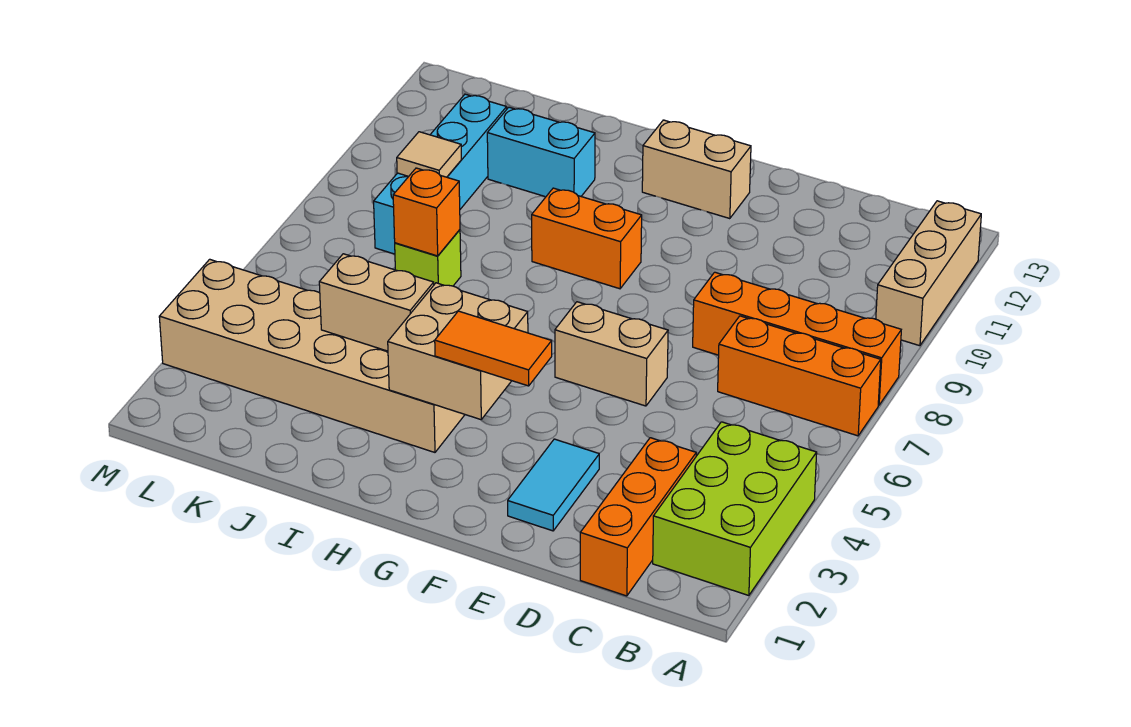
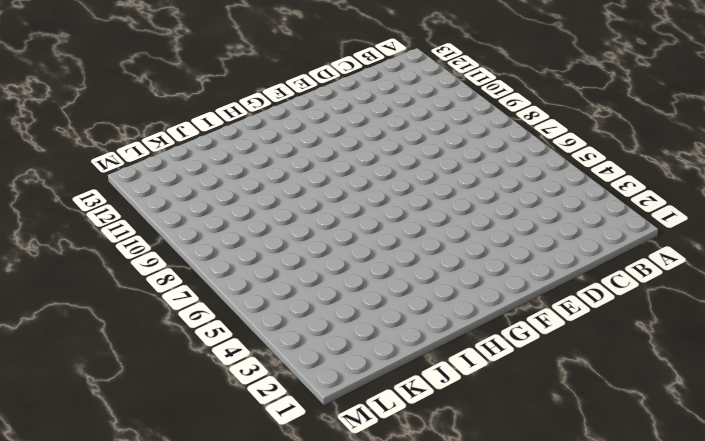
none -> lime 2x3 brick [653,422,817,596]
none -> orange 1x3 brick [718,316,881,436]
none -> orange 1x4 brick [693,272,901,405]

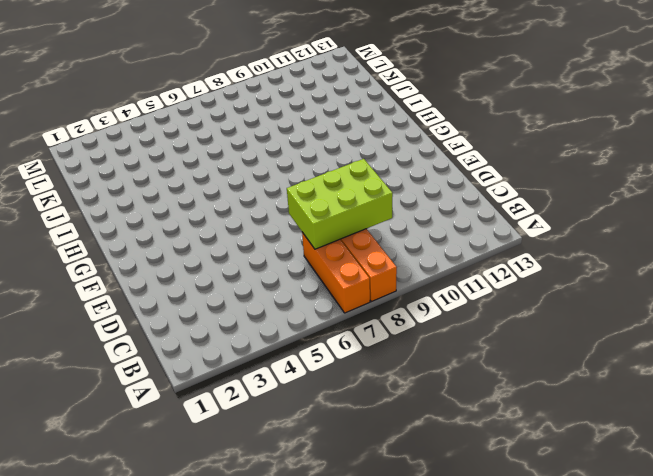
lime 2x3 brick [287,159,393,249] -> lime 2x3 brick moved to [653,422,817,596]
none -> tan 1x3 brick [876,201,981,346]
none -> orange 1x3 brick [580,438,696,596]
none -> cyan 1x2 tile [508,439,599,531]

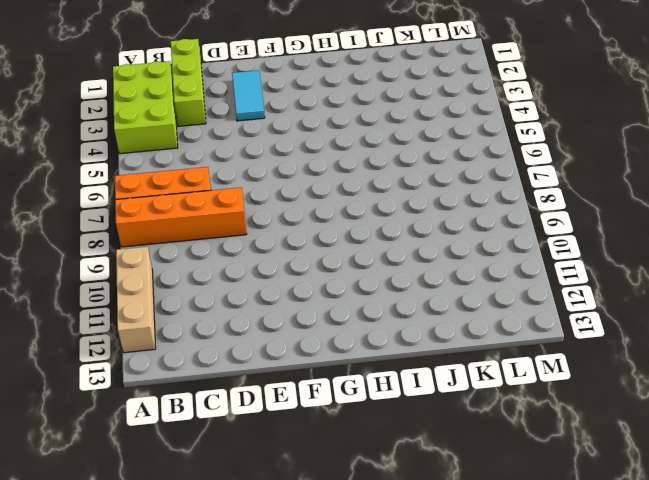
lime 1x3 brick [171,39,206,126] -> orange 1x3 brick [580,438,696,596]
none -> tan 1x2 brick [555,302,668,406]
none -> tan 1x2 brick [642,120,751,219]
none -> orange 1x2 brick [532,188,642,289]

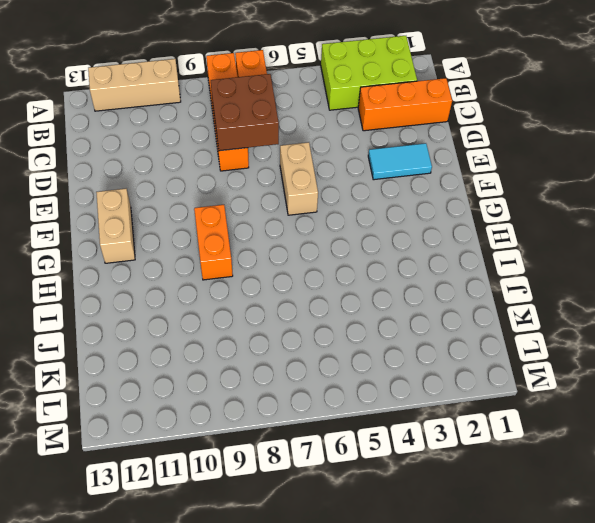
brown 2x2 brick [211,74,279,151] -> none
none -> tan 2x6 brick [159,259,465,452]
none -> cyan 1x2 brick [487,107,595,197]
none -> lime 1x1 brick [395,230,461,286]

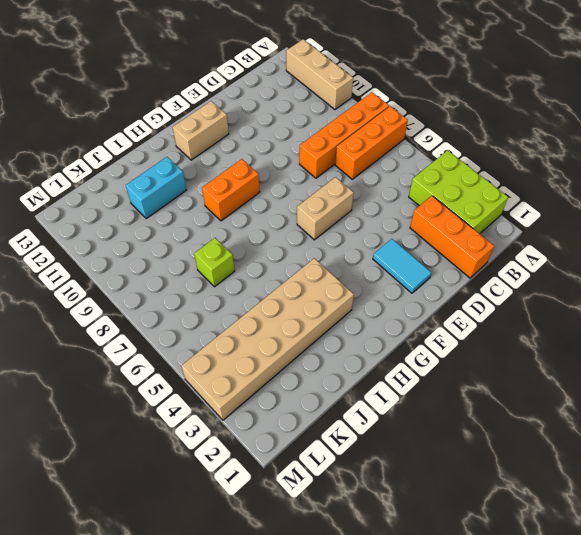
none -> cyan 1x4 brick [374,94,507,254]
none -> tan 2x2 brick [388,283,528,420]
none -> tan 1x2 brick [319,254,434,351]

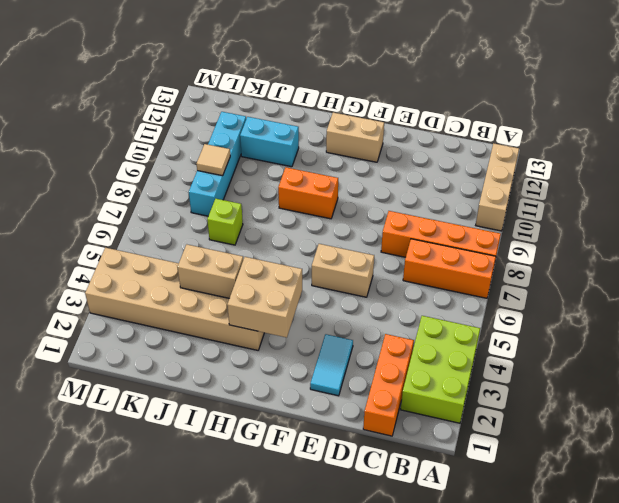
none -> orange 1x1 brick [393,168,460,256]
none -> orange 1x2 tile [435,311,552,386]

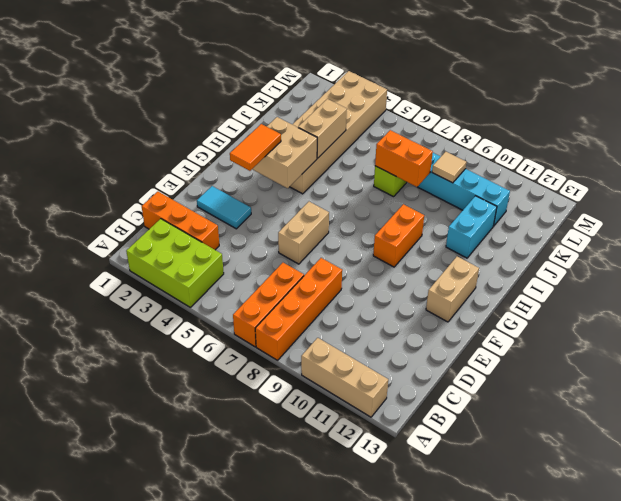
orange 1x2 brick [375,130,433,187] -> orange 1x1 brick [393,168,460,256]

